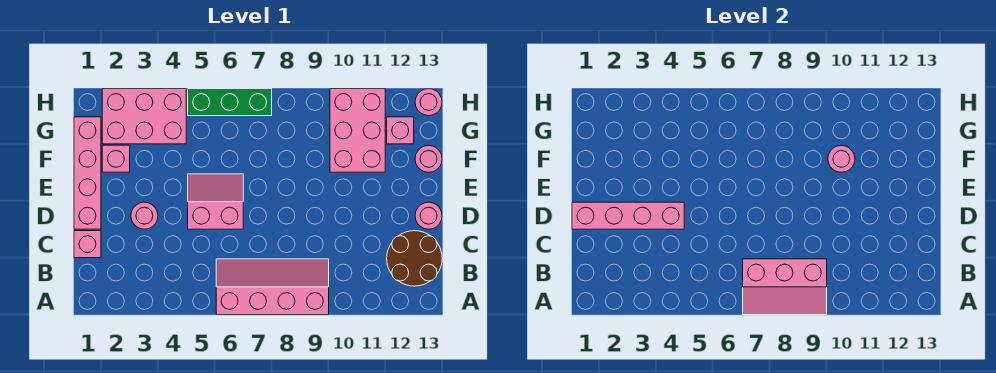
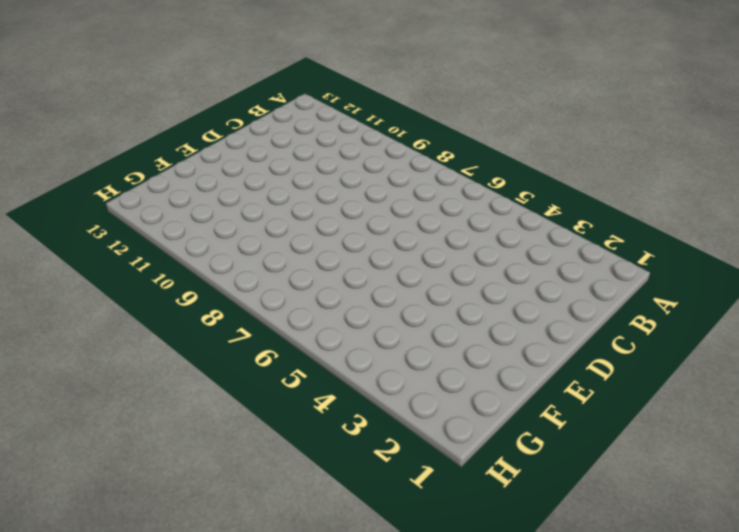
none -> pink 2x4 slope [216,259,329,315]
none -> brown 2x2 round brick [387,231,442,286]
none -> pink 1x1 brick [74,231,101,258]

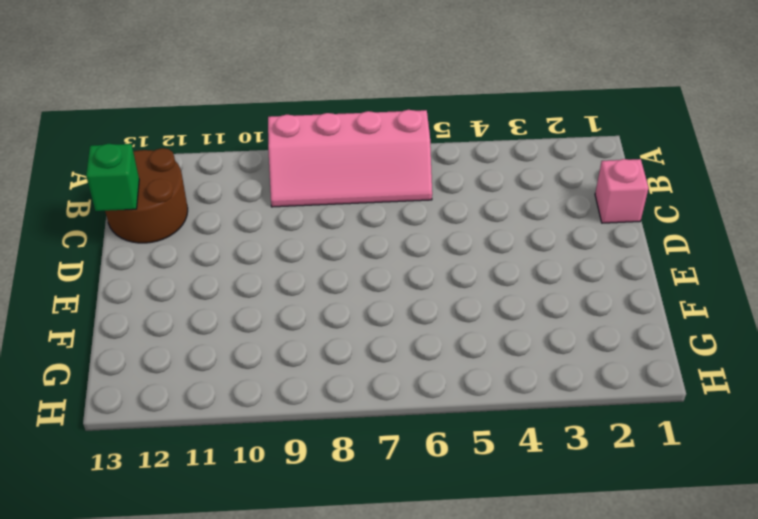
green 1x1 brick [86,144,139,211] -> none
none -> pink 1x4 brick [74,117,101,229]
none -> pink 1x1 round brick [131,202,158,229]
none -> pink 2x2 slope [188,174,243,229]

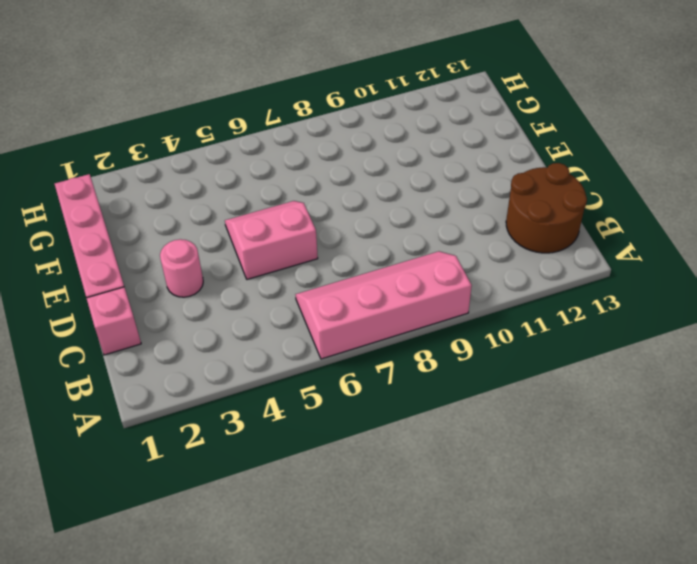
none -> pink 1x1 round brick [415,202,442,229]
none -> pink 1x1 brick [102,145,130,172]
none -> pink 2x3 brick [330,89,385,172]

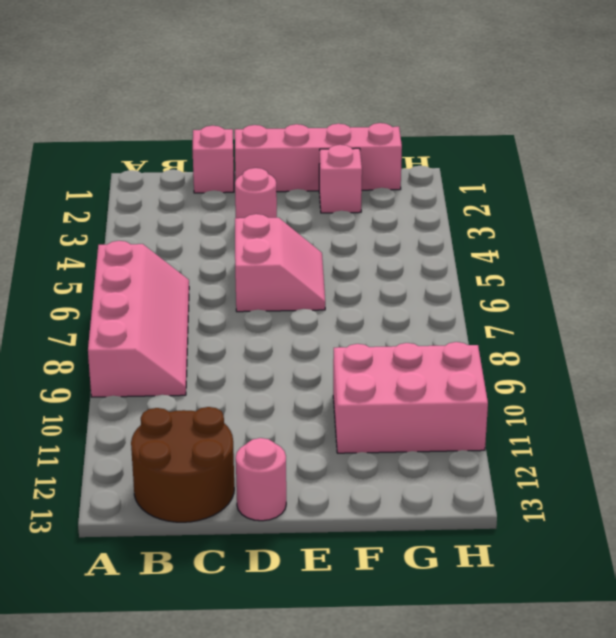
none -> pink 1x1 round brick [415,145,442,172]
none -> pink 2x3 brick [102,89,186,144]
none -> pink 1x1 brick [387,117,414,144]

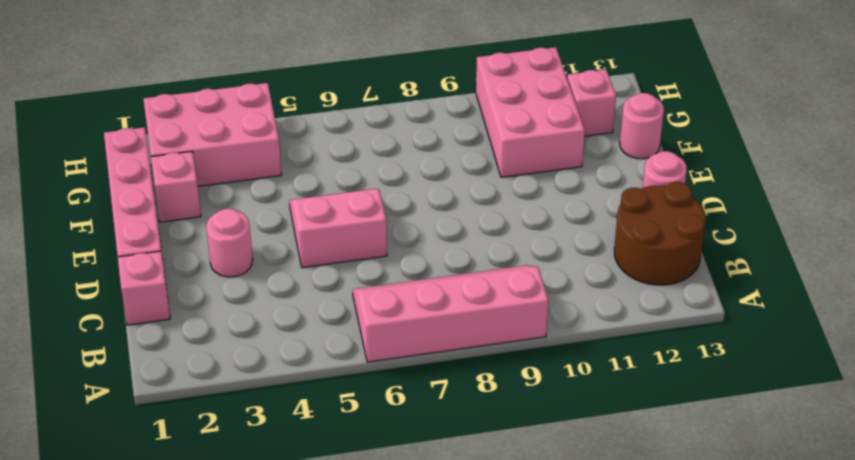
none -> green 1x3 brick [188,89,272,116]
none -> pink 1x1 round brick [415,89,442,116]
none -> pink 2x3 slope [743,259,827,315]

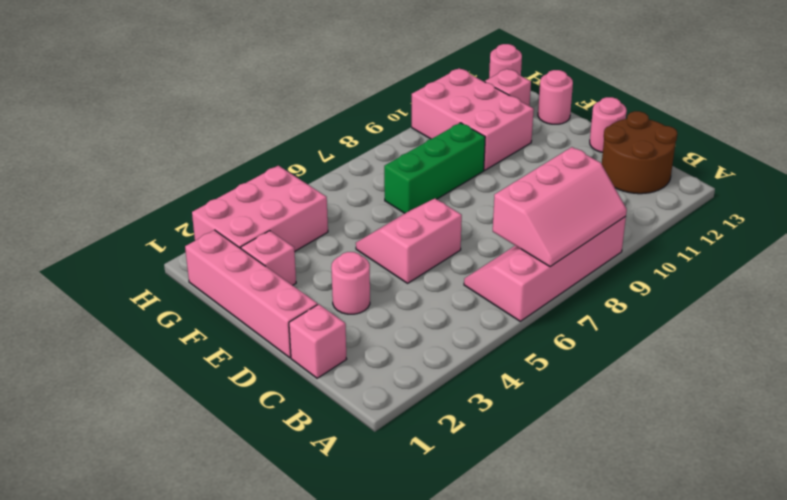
green 1x3 brick [384,123,485,213] -> green 1x3 brick moved to [188,89,272,116]
none -> pink 1x4 brick [572,202,684,229]
none -> pink 1x1 round brick [828,145,855,172]

